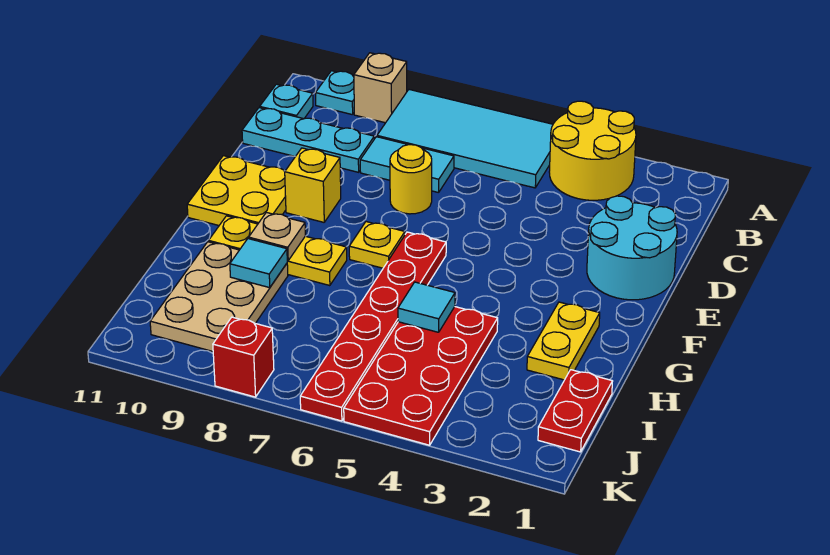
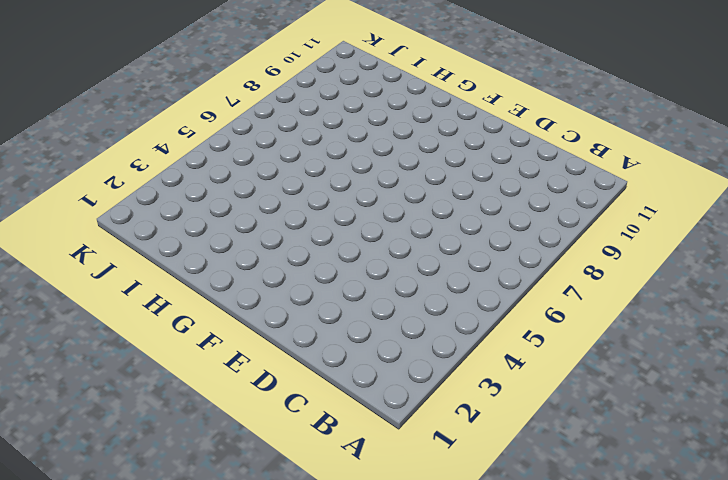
none -> yellow 2x2 round brick [549,101,636,200]
none -> cyan 2x4 tile [377,90,553,188]
none -> tan 1x1 brick [354,53,407,123]

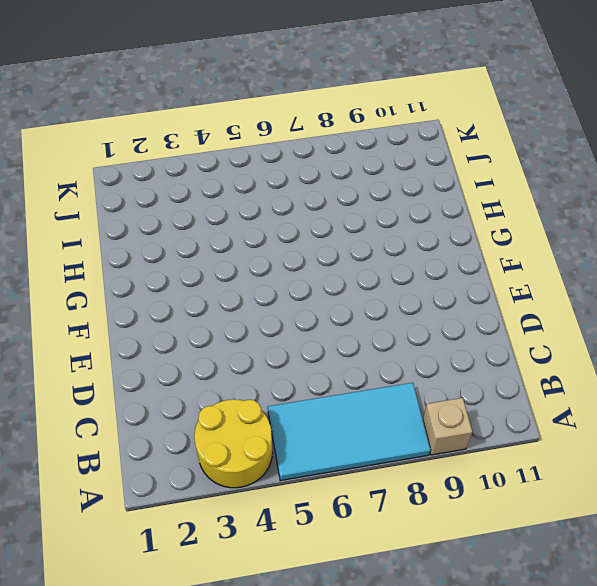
none -> cyan 1x1 plate [315,71,354,115]
none -> cyan 1x1 plate [260,84,313,119]
none -> cyan 1x2 tile [360,137,454,193]

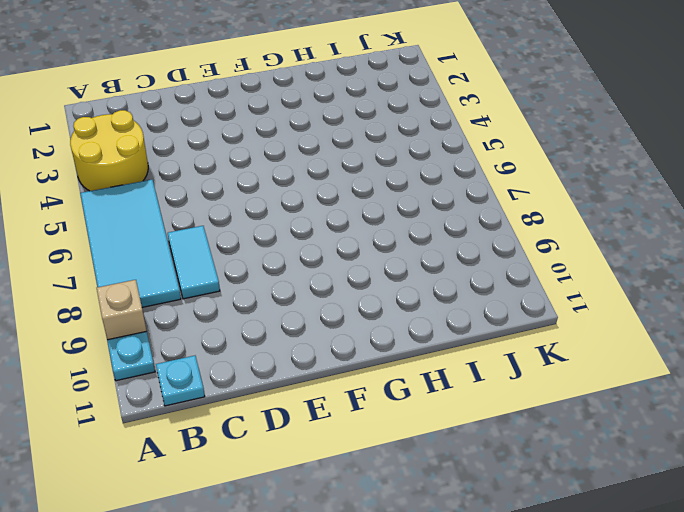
none -> cyan 1x3 plate [242,108,374,172]
none -> cyan 2x2 round brick [587,196,677,300]
none -> yellow 1x1 round brick [390,145,432,214]

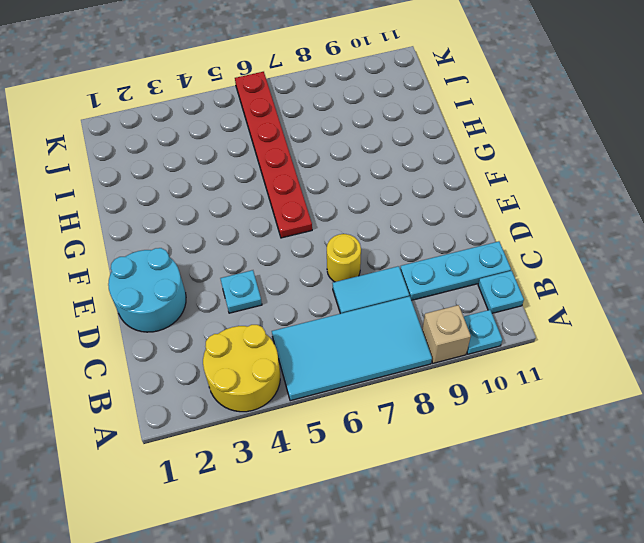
cyan 1x1 plate [220,270,262,313] -> none
none -> yellow 1x1 brick [285,148,341,222]
none -> yellow 2x2 plate [187,156,286,225]
none -> yellow 1x1 plate [349,222,405,268]

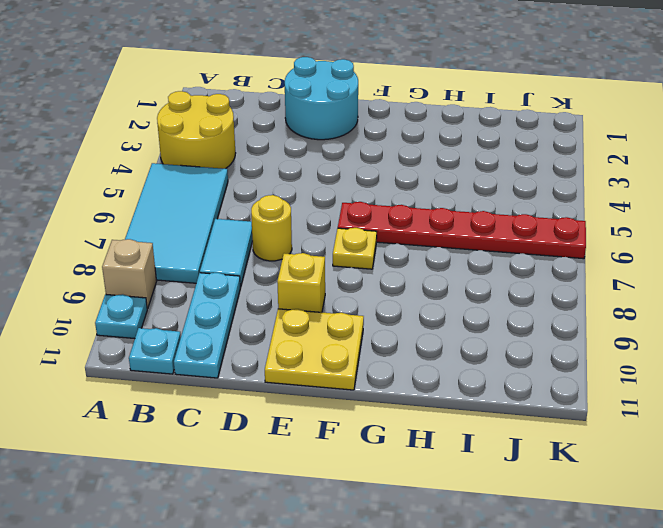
none -> yellow 1x2 plate [527,302,600,380]
none -> yellow 1x3 plate [209,216,347,286]
none -> red 2x4 plate [344,307,498,445]

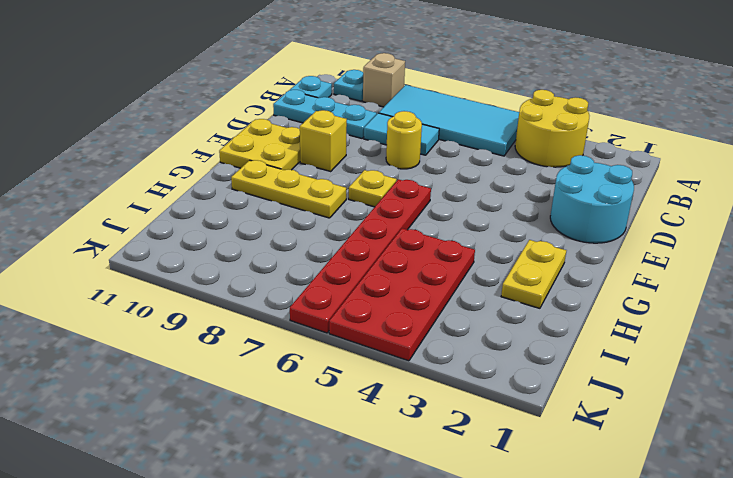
none -> tan 2x3 plate [150,242,288,351]
none -> red 1x2 plate [538,370,613,452]
none -> red 1x1 brick [213,317,274,397]

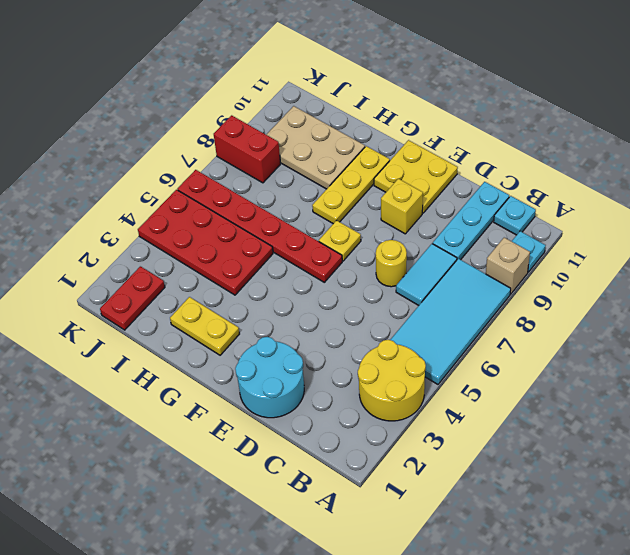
red 1x2 plate [100,266,165,330] -> red 1x2 plate turned to [538,370,613,452]
red 1x2 brick [214,115,281,183] -> red 1x1 brick [213,317,274,397]
none -> tan 1x1 plate [249,212,305,261]
none -> cyan 1x1 tile [398,282,455,332]
none -> cyan 1x1 tile [230,239,287,288]

